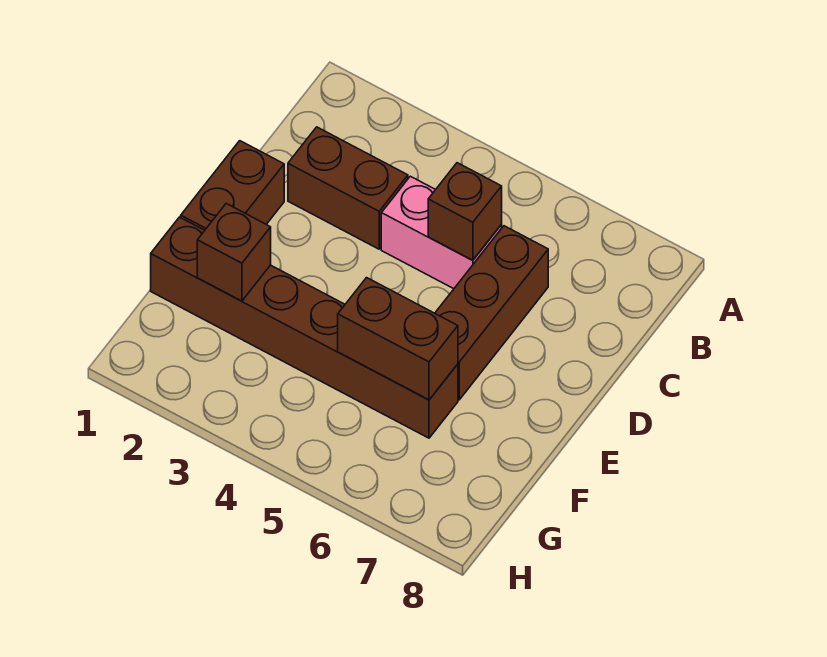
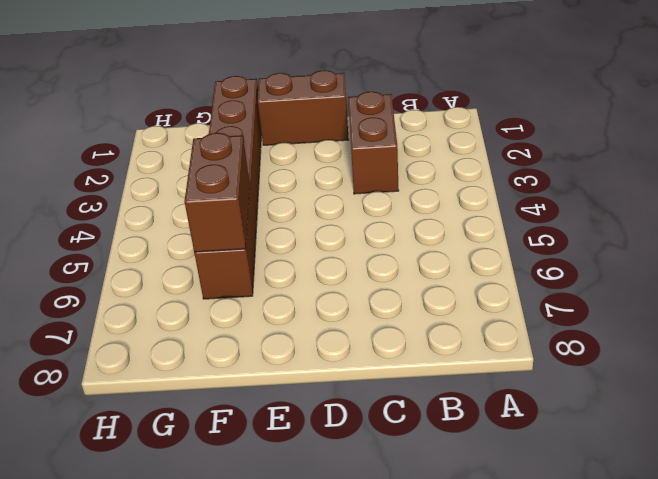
none -> pink 1x2 brick [381,176,502,289]
none -> brown 1x3 brick [435,226,548,400]

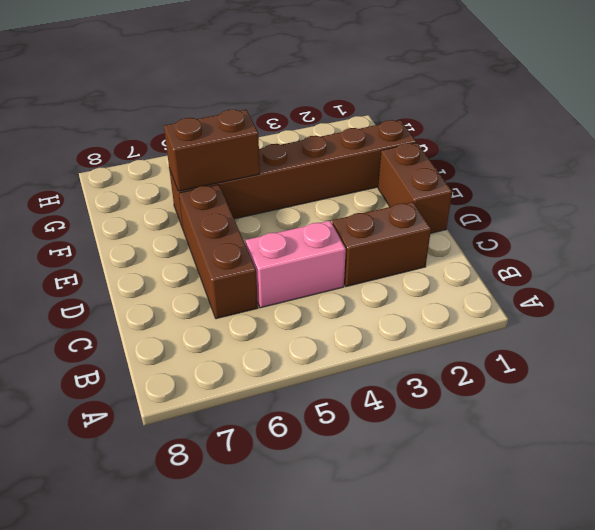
none -> brown 1x1 brick [428,163,502,260]
none -> brown 1x1 brick [197,204,271,301]

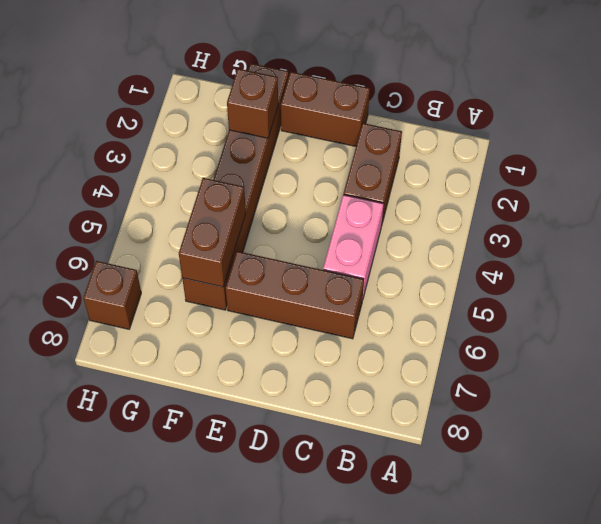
brown 1x1 brick [83,261,141,329] -> brown 1x1 brick moved to [428,163,502,260]

